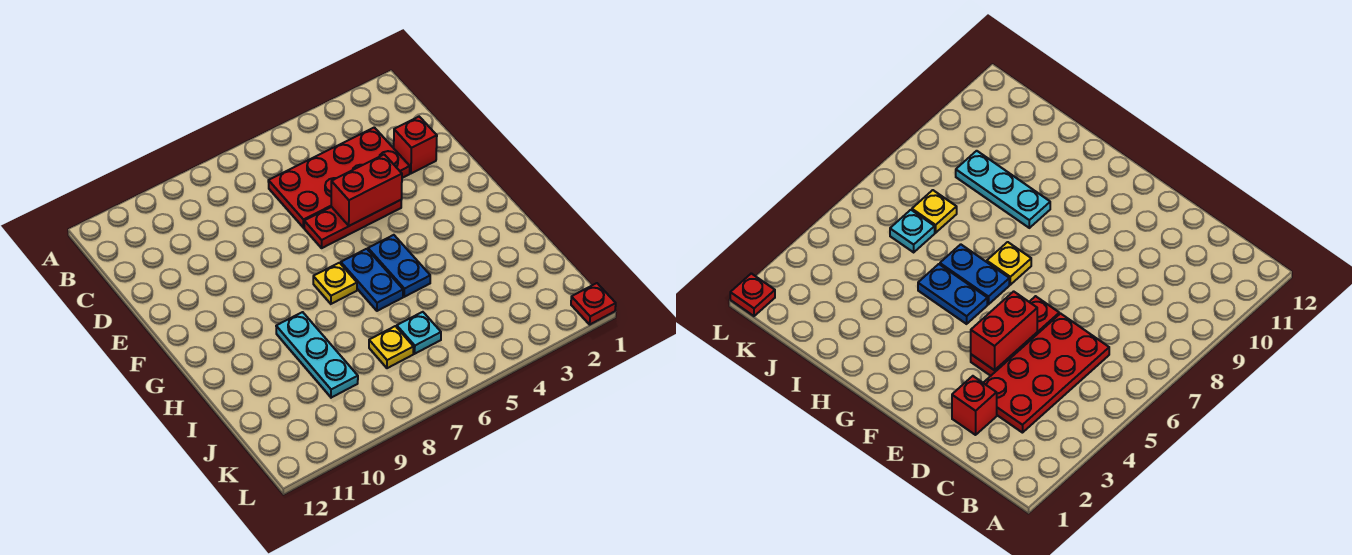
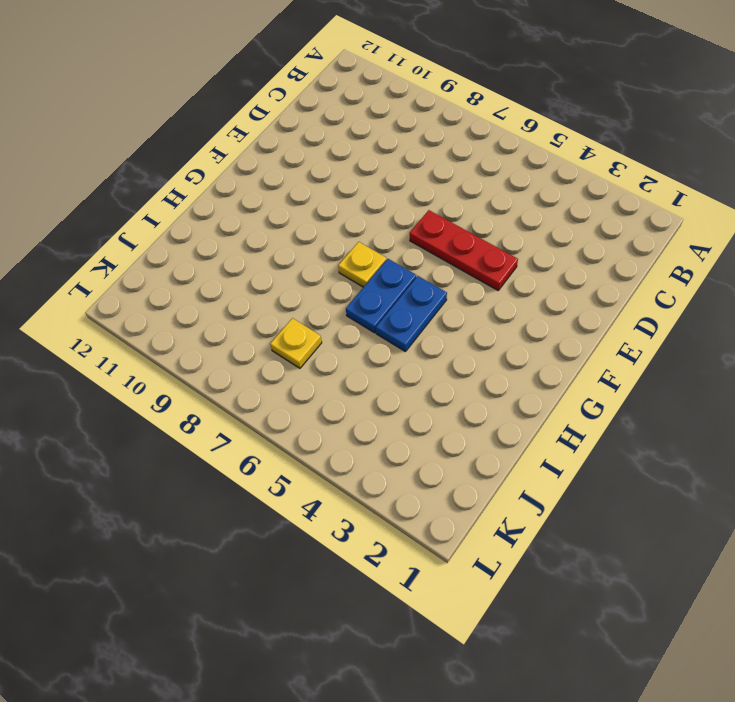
none -> red 2x4 plate [268,127,410,228]
none -> red 1x1 brick [394,117,437,173]

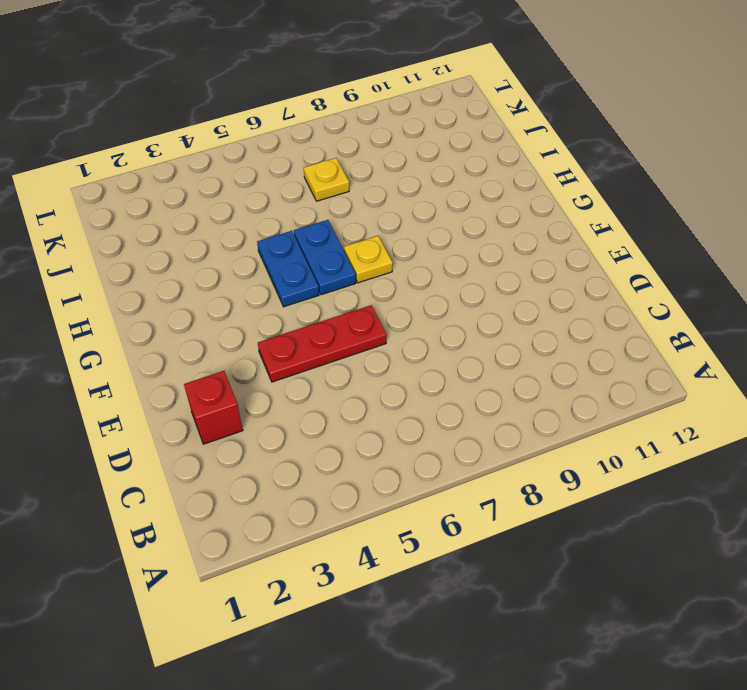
none -> red 2x4 plate [268,127,410,228]
none -> cyan 1x3 plate [276,312,358,398]

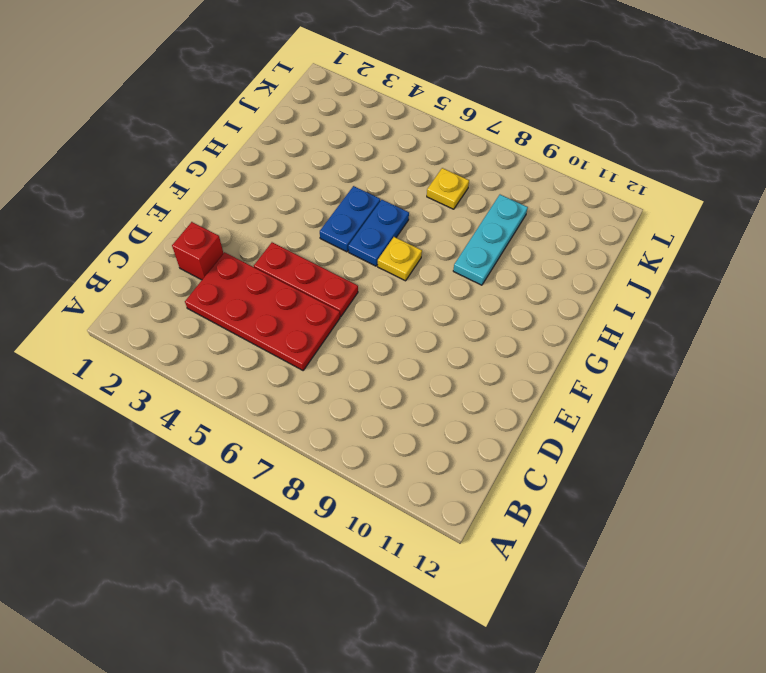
none -> cyan 1x1 plate [397,312,441,354]
none -> red 1x1 plate [571,283,616,324]

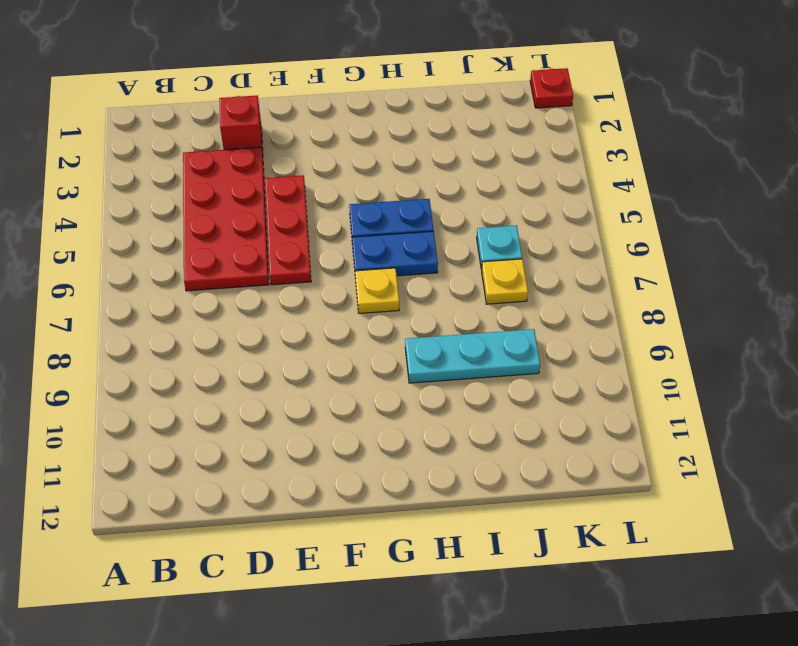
none -> red 1x2 brick [331,154,402,226]

